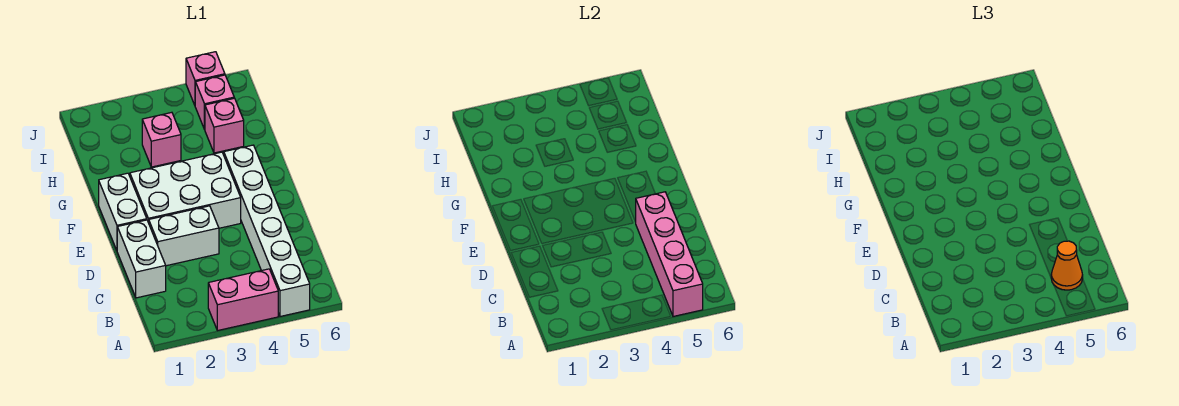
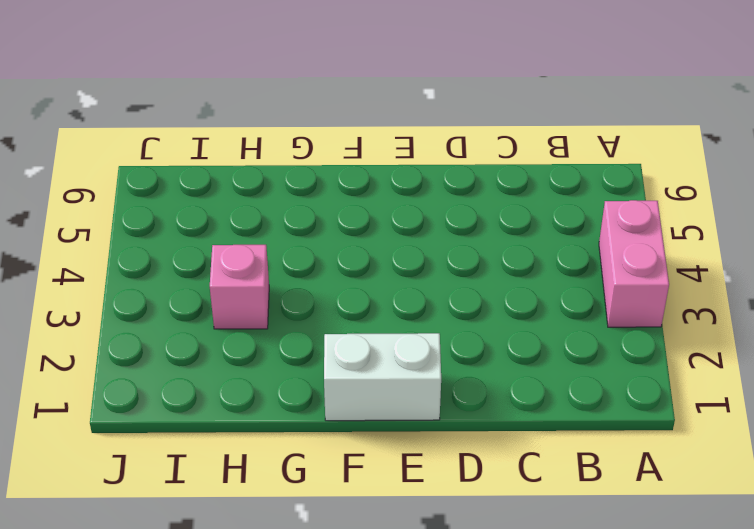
none -> white 1x6 brick [224,145,310,316]
none -> white 1x2 brick [117,220,166,298]
none -> white 1x2 brick [149,206,219,266]

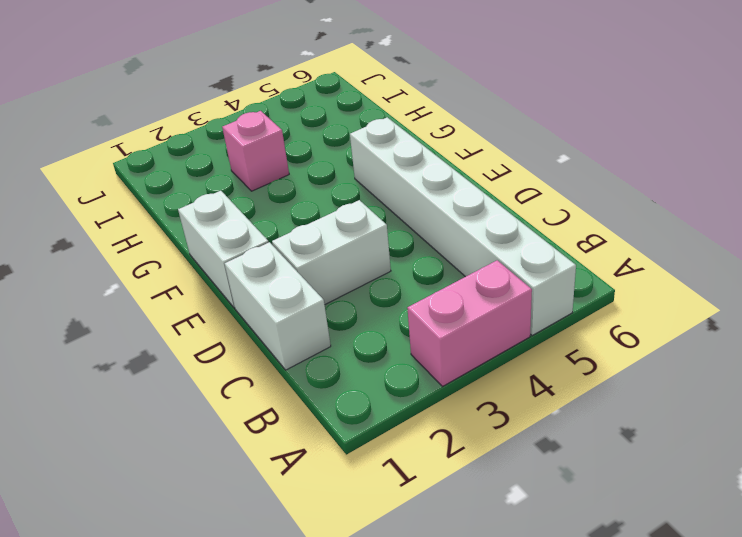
none -> white 2x3 brick [130,152,241,228]
none -> pink 1x1 brick [205,98,244,153]
none -> pink 1x1 brick [195,75,234,129]

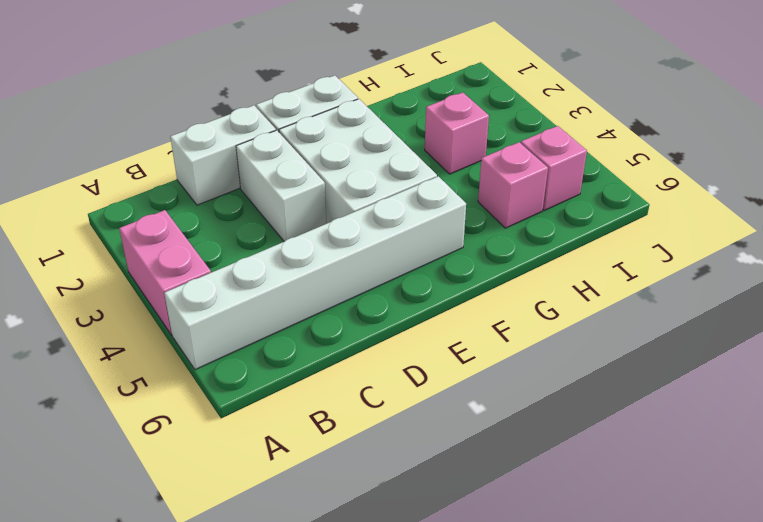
none -> pink 1x1 brick [186,52,225,105]
none -> pink 1x4 brick [636,192,703,316]
none -> orange 1x1 cone [1051,241,1083,290]

